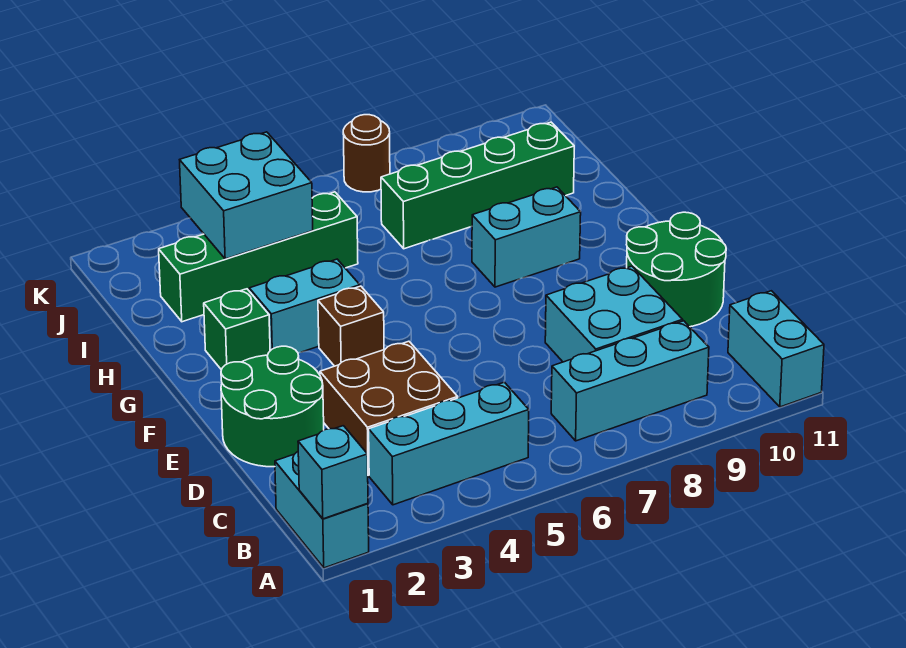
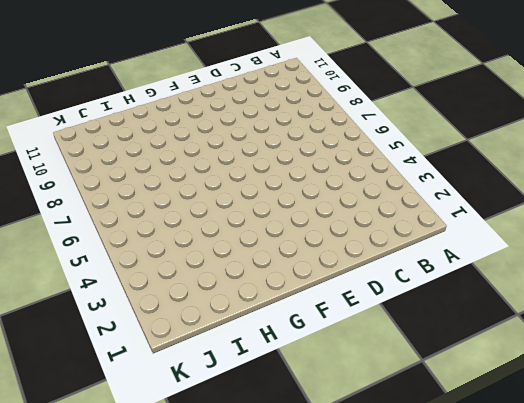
none -> cyan 1x2 brick [275,452,369,568]
none -> cyan 1x2 brick [728,291,824,407]
none -> cyan 1x3 brick [369,382,529,505]

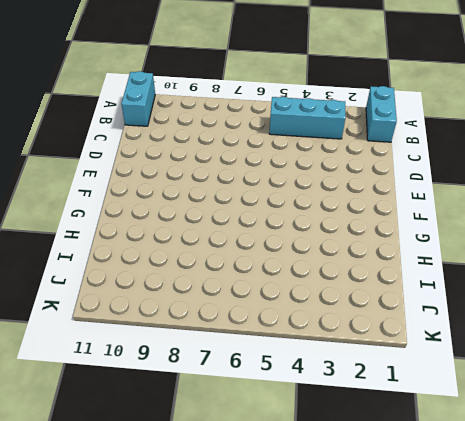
none -> cyan 1x3 brick [551,321,709,441]
none -> brown 2x2 brick [320,341,458,475]
none -> cyan 2x2 brick [545,266,683,362]

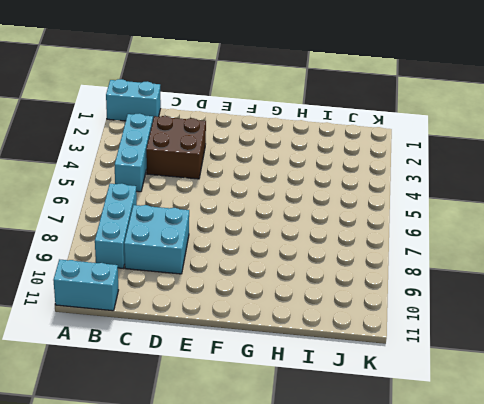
none -> green 2x2 round brick [221,346,324,467]
none -> green 2x2 round brick [627,212,726,327]
none -> brown 1x1 brick [318,286,384,366]

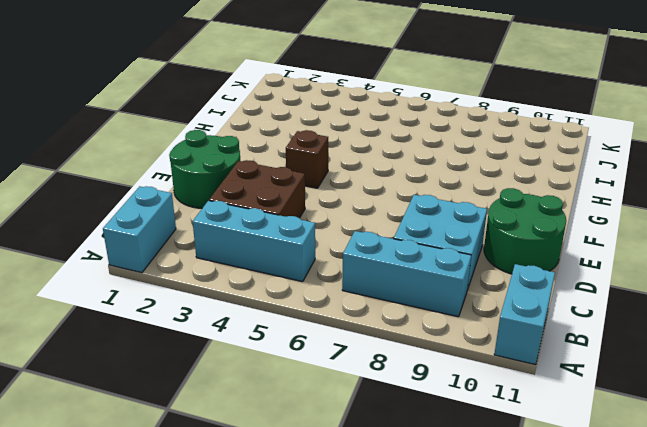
none -> green 1x1 brick [204,289,270,370]
none -> cyan 1x2 brick [249,259,360,353]
none -> cyan 1x2 brick [472,187,581,287]

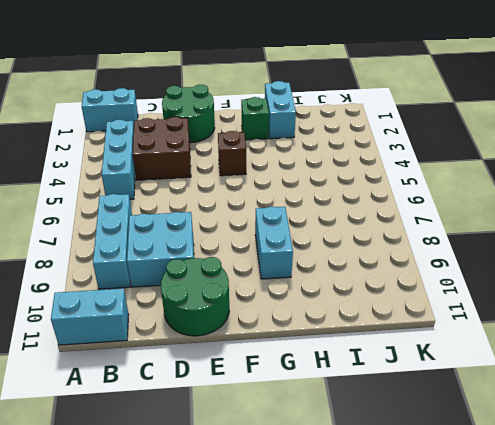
cyan 1x2 brick [265,81,296,139] -> cyan 1x2 brick moved to [249,259,360,353]
none -> green 1x4 brick [159,192,358,322]
none -> green 1x4 brick [381,122,574,249]
none -> brown 1x1 round brick [343,115,390,192]

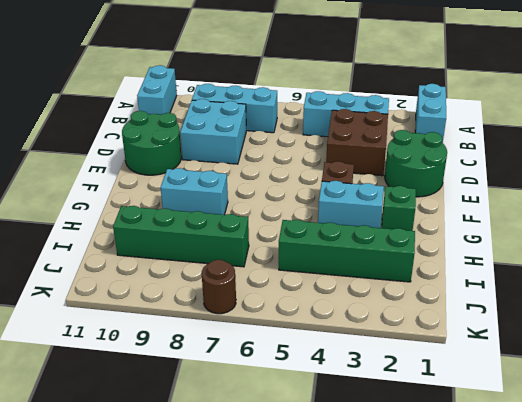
none -> cyan 1x1 brick [298,426,368,519]
none -> cyan 2x2 brick [180,132,313,259]

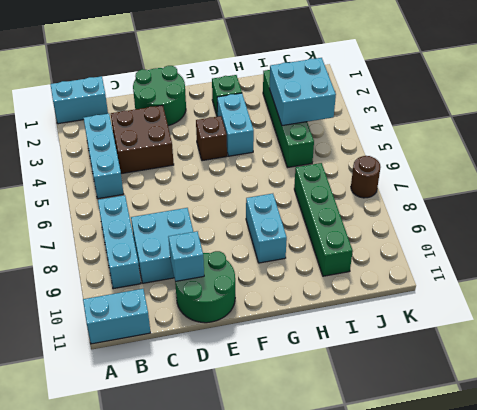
cyan 1x1 brick [168,231,204,281] -> cyan 1x1 brick moved to [298,426,368,519]

